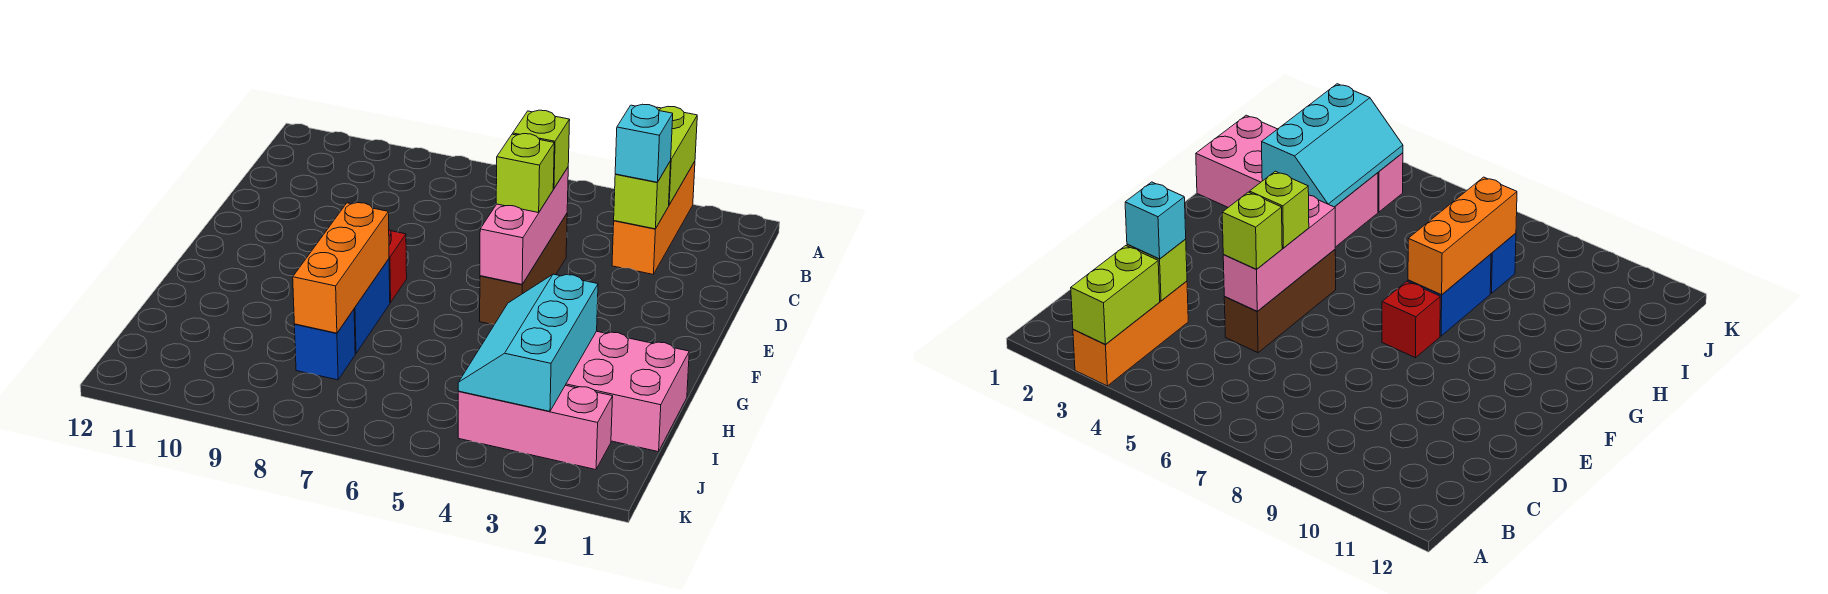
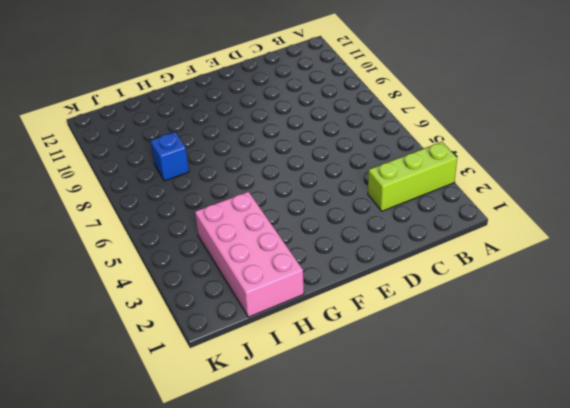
lime 1x3 brick [368,142,457,211] -> orange 1x3 brick [612,162,695,274]
none -> brown 1x3 brick [480,214,567,324]
none -> red 1x1 brick [389,230,407,303]
none -> blue 1x2 brick [354,259,390,354]

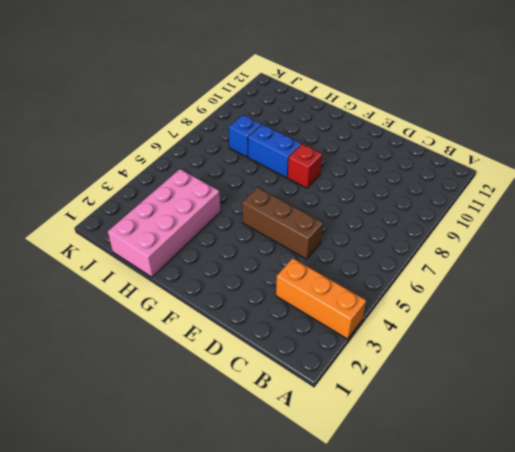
none -> pink 1x3 brick [458,385,613,470]
none -> lime 1x2 brick [656,107,697,204]
none -> lime 1x1 brick [614,161,671,229]

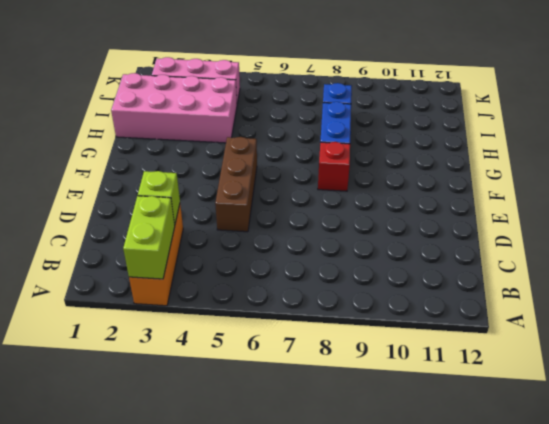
none -> pink 1x3 brick [480,168,568,284]
none -> orange 1x3 brick [293,203,389,333]
none -> cyan 2x3 slope [458,274,598,411]

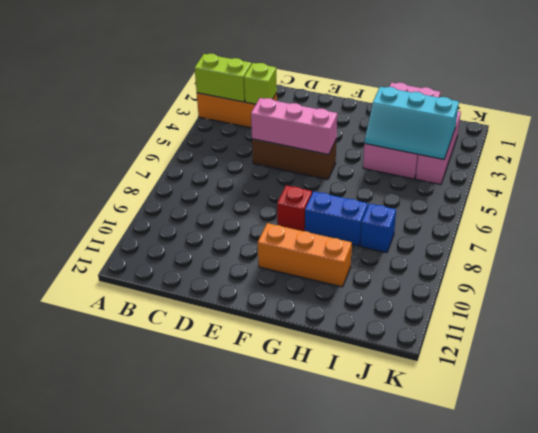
orange 1x3 brick [258,223,352,287] -> orange 1x3 brick moved to [293,203,389,333]
none -> cyan 1x1 brick [615,104,673,182]
none -> lime 1x1 brick [513,110,570,188]
none -> lime 1x1 brick [496,134,554,213]

